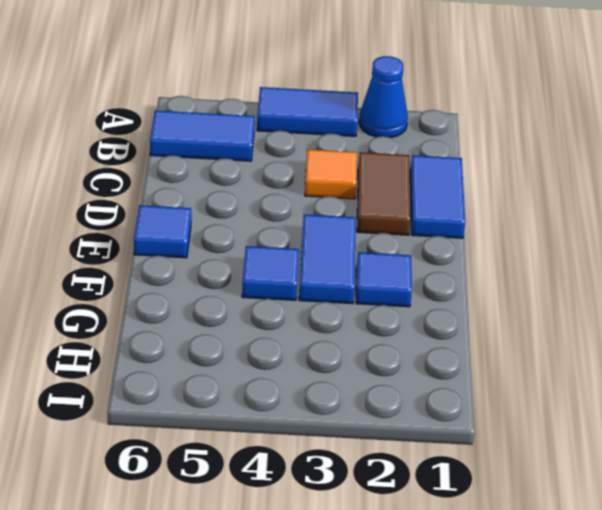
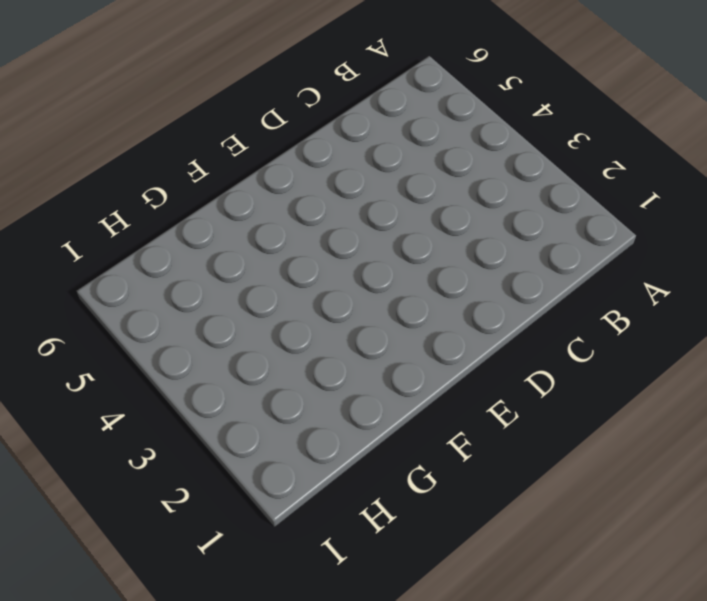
none -> blue 1x1 cone [359,56,408,138]
none -> blue 1x2 tile [257,87,358,136]

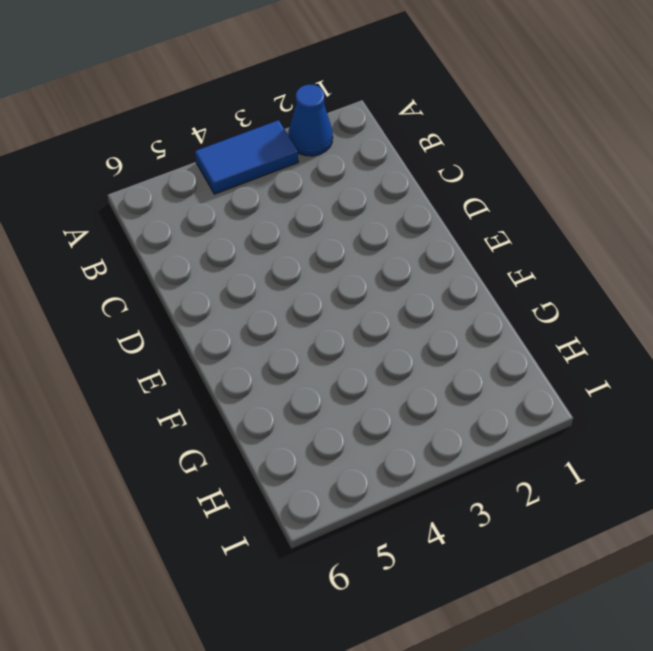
none -> blue 1x2 tile [150,111,255,161]
none -> blue 1x2 tile [410,155,465,238]

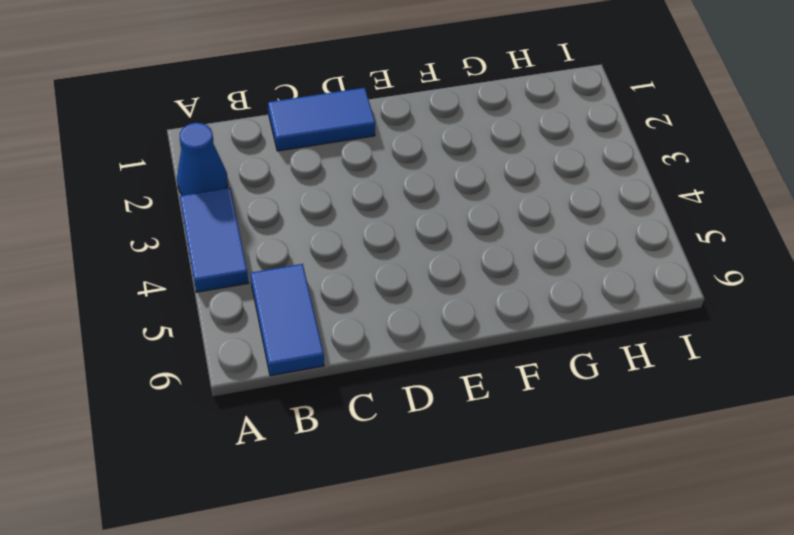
none -> brown 1x2 tile [357,152,411,235]
none -> orange 1x1 tile [305,149,357,199]

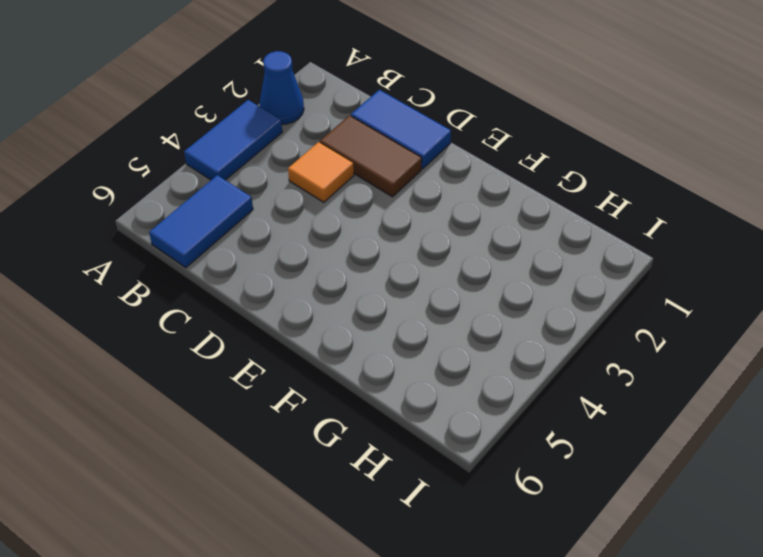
none -> blue 1x2 tile [299,214,356,304]
none -> blue 1x1 tile [134,205,191,258]

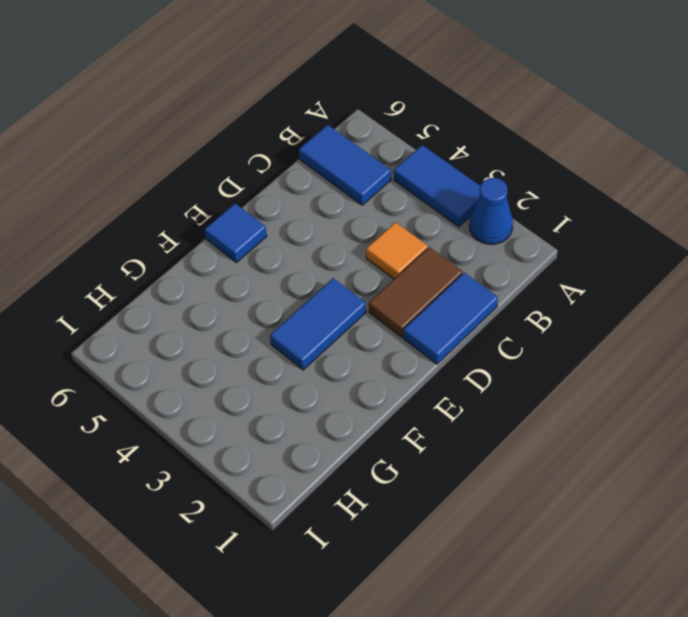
none -> blue 1x1 tile [356,252,412,307]
none -> blue 1x1 tile [242,246,299,300]

